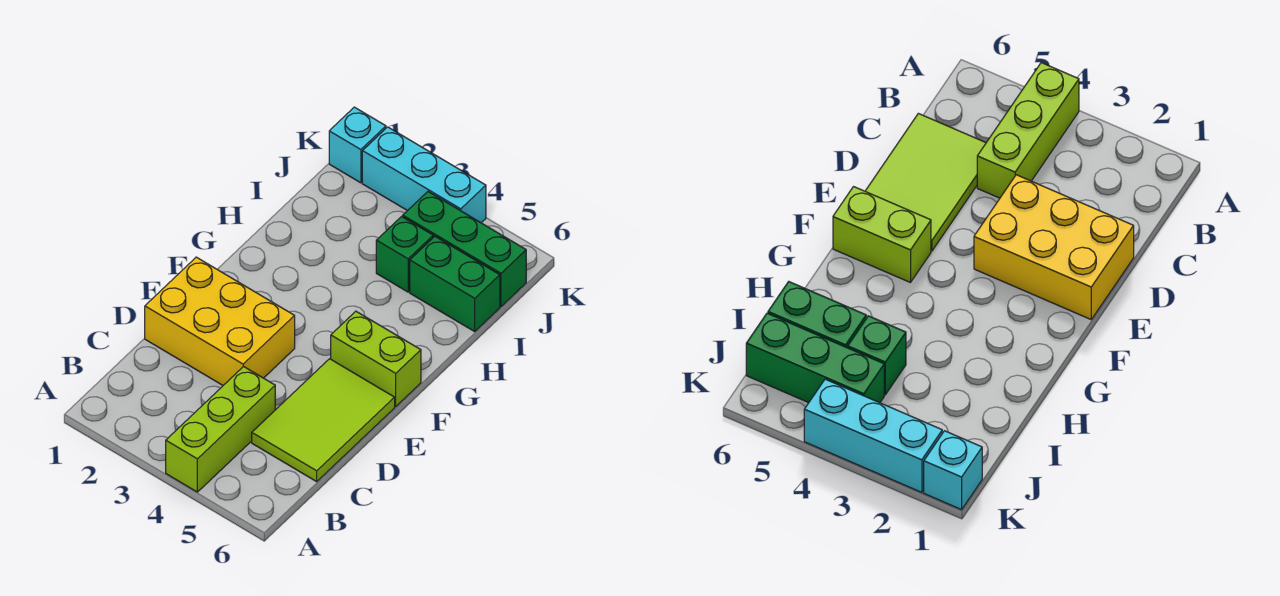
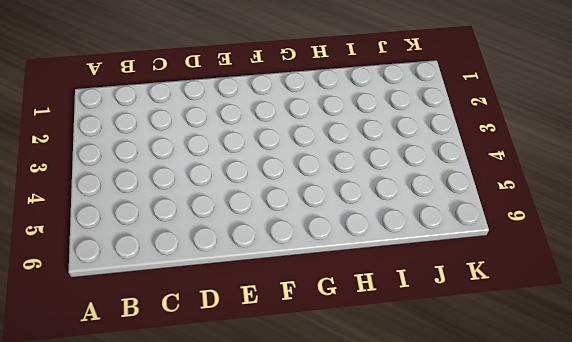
none -> lime 1x3 brick [166,366,275,492]
none -> lime 2x3 tile [252,359,395,482]

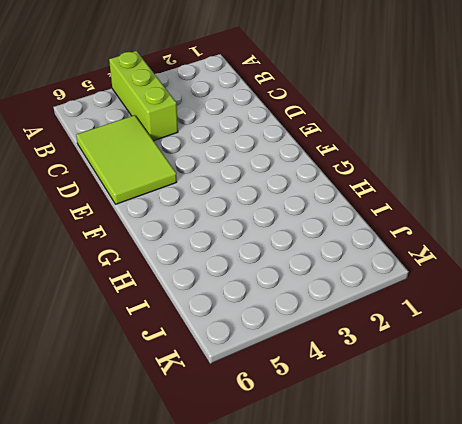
none -> yellow 2x3 brick [145,257,295,385]
none -> lime 1x2 brick [331,311,421,406]

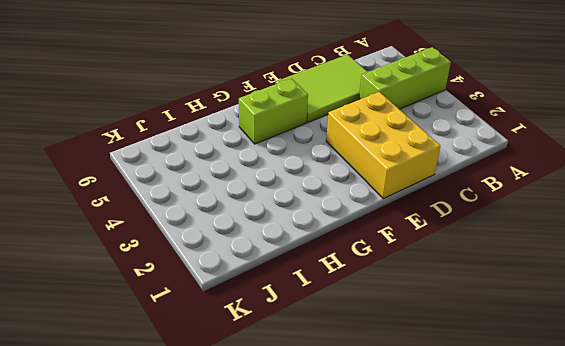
lime 1x2 brick [239,78,308,144] -> lime 1x2 brick turned to [331,311,421,406]
none -> green 1x1 brick [376,217,433,292]
none -> green 1x2 brick [410,236,500,331]

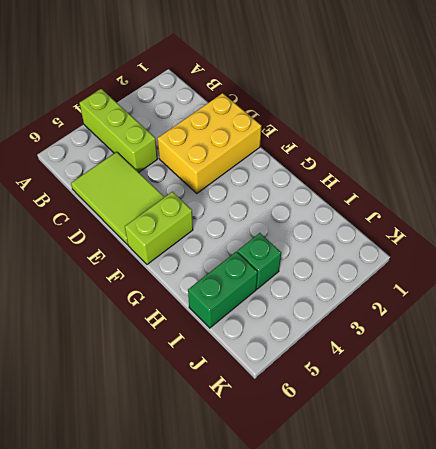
none -> green 1x3 brick [403,192,526,307]
none -> cyan 1x1 brick [329,107,386,183]

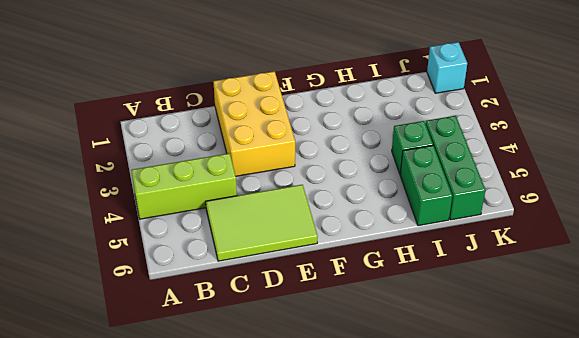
none -> lime 1x2 brick [331,311,421,406]
none -> cyan 1x3 brick [362,127,486,223]

